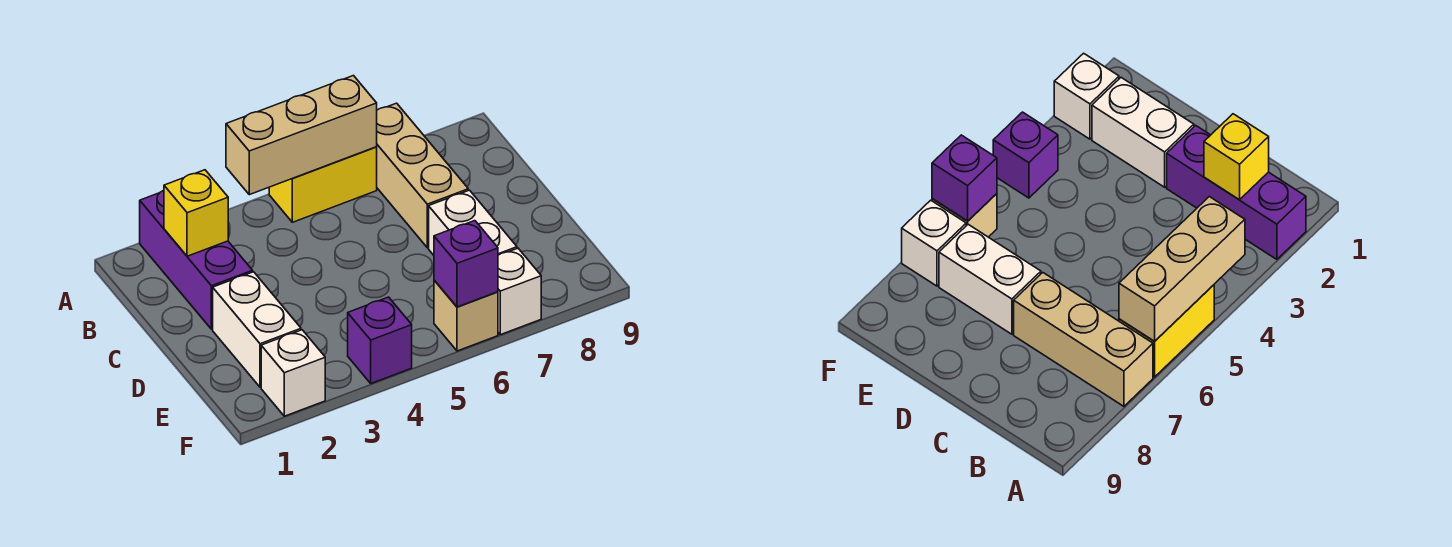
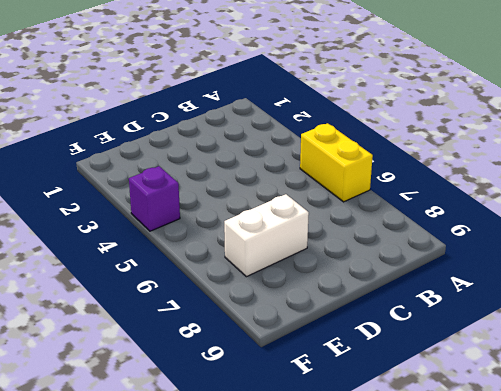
none -> purple 1x3 brick [140,190,253,329]
none -> tan 1x3 brick [377,103,468,248]
none -> white 1x2 brick [213,272,301,387]

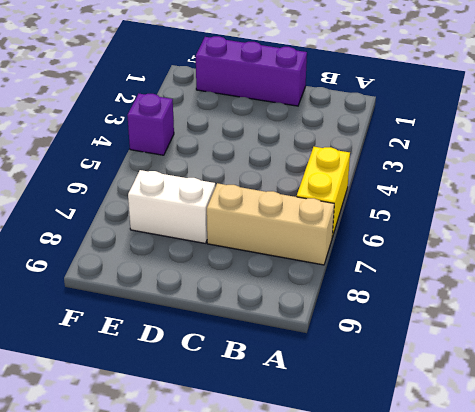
purple 1x3 brick [196,36,307,106] -> purple 1x3 brick moved to [140,190,253,329]
none -> white 1x2 brick [213,272,301,387]
none -> white 1x1 brick [261,330,325,416]
none -> tan 1x1 brick [434,280,498,351]

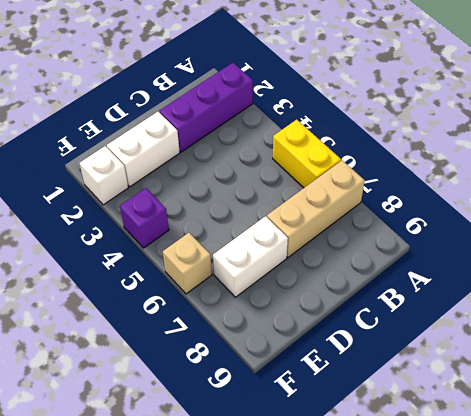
none -> white 1x1 brick [498,248,541,335]
none -> tan 1x3 brick [226,76,377,195]
none -> yellow 1x1 brick [164,170,228,256]

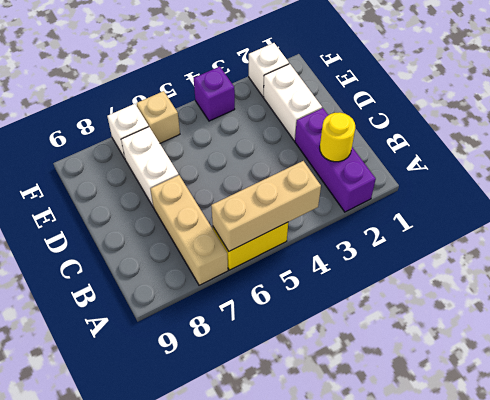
yellow 1x1 round brick [320,112,355,162] -> yellow 1x1 brick [164,170,228,256]
none -> purple 1x1 brick [434,221,498,307]

